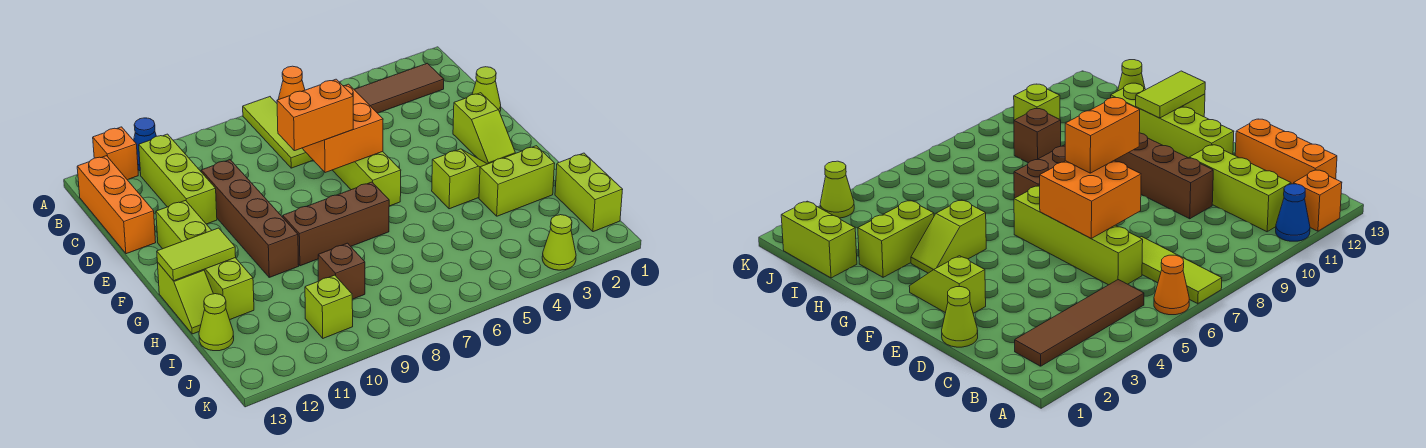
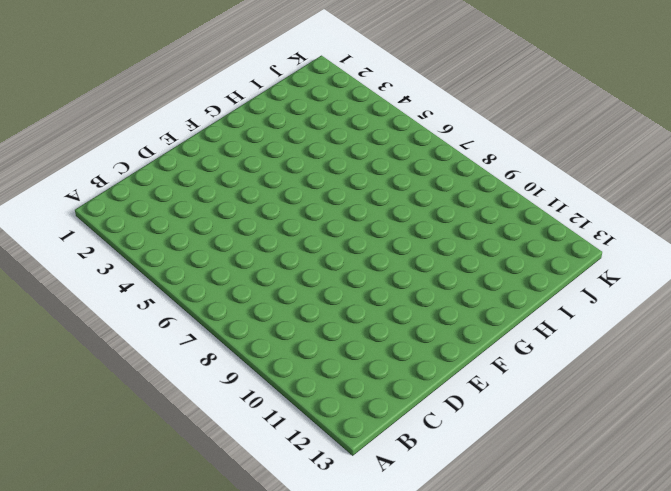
none -> orange 1x1 cone [278,66,305,100]
none -> lime 1x3 tile [243,97,313,168]
none -> blue 1x1 cone [134,118,156,171]

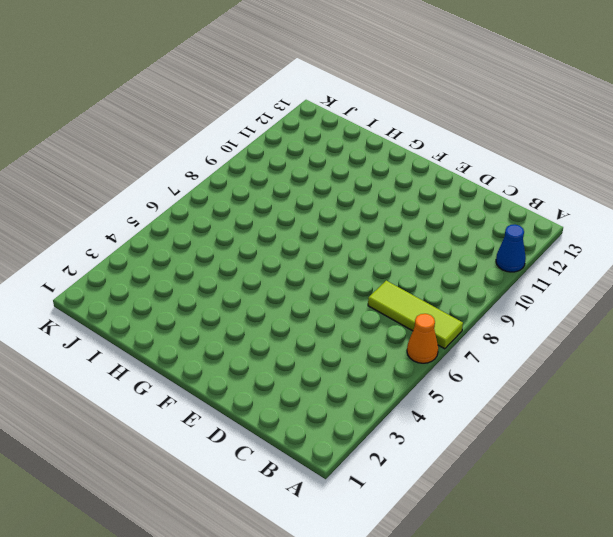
none -> orange 1x1 brick [93,127,138,180]
none -> brown 1x4 tile [354,63,444,113]
none -> lime 1x3 brick [139,134,217,224]

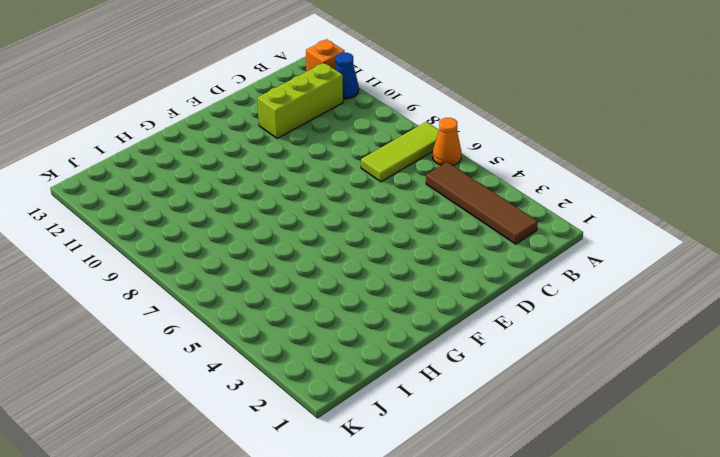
none -> orange 1x3 brick [77,156,156,254]
none -> lime 1x4 brick [333,152,401,206]
none -> lime 1x1 cone [472,67,501,112]

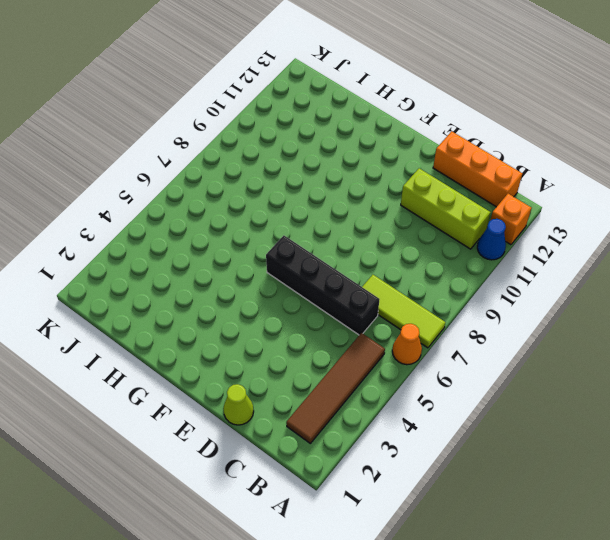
black 1x4 brick [266,236,380,335] -> lime 1x4 brick [333,152,401,206]
none -> brown 1x4 brick [201,160,299,277]
none -> lime 1x2 slope [453,93,515,164]
none -> lime 1x4 brick [156,201,254,320]

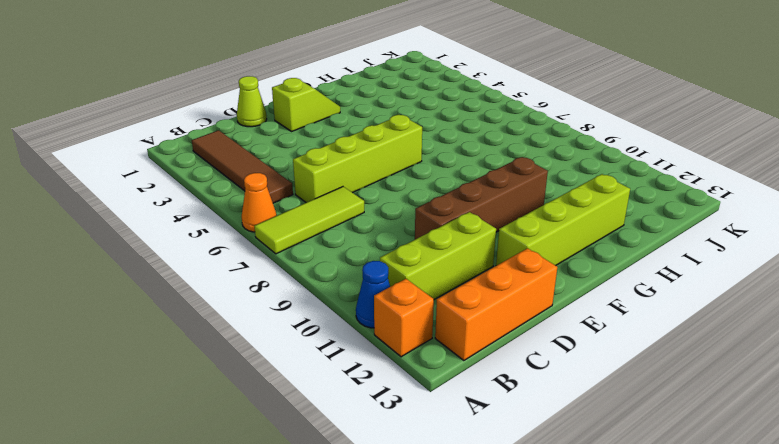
none -> lime 1x2 slope [432,149,487,209]
none -> brown 1x3 brick [283,182,389,266]
none -> lime 1x2 slope [157,262,213,334]

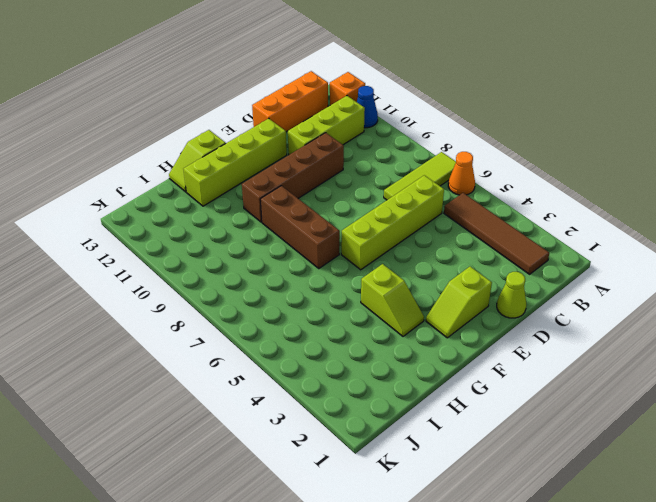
none -> lime 1x2 brick [479,146,555,216]
none -> lime 1x2 brick [555,153,623,232]
none -> brown 1x1 brick [318,243,365,299]

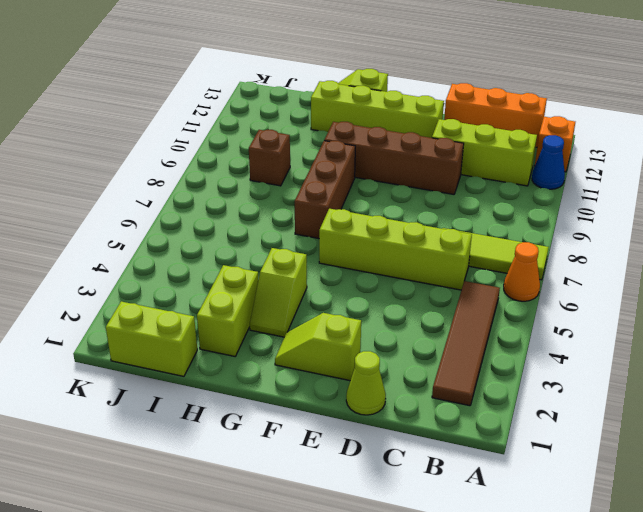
none -> lime 1x1 cone [199,294,234,351]
none -> lime 1x1 brick [305,275,353,338]
none -> lime 1x1 cone [542,215,576,270]

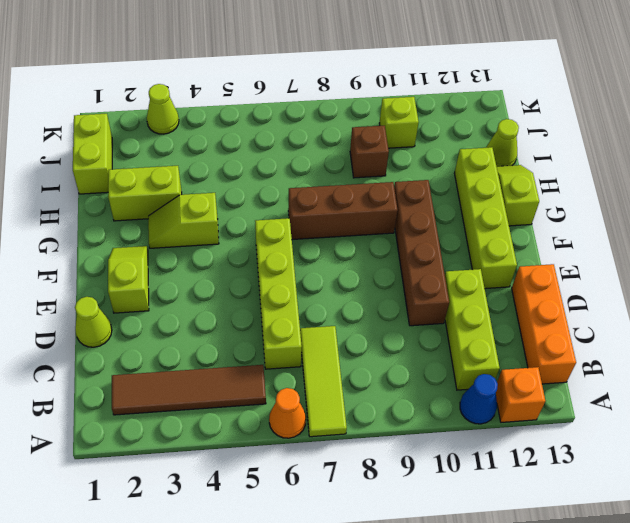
none -> orange 2x2 brick [302,84,383,173]
none -> lime 1x2 tile [157,228,236,281]
none -> orange 1x2 brick [277,79,353,151]

